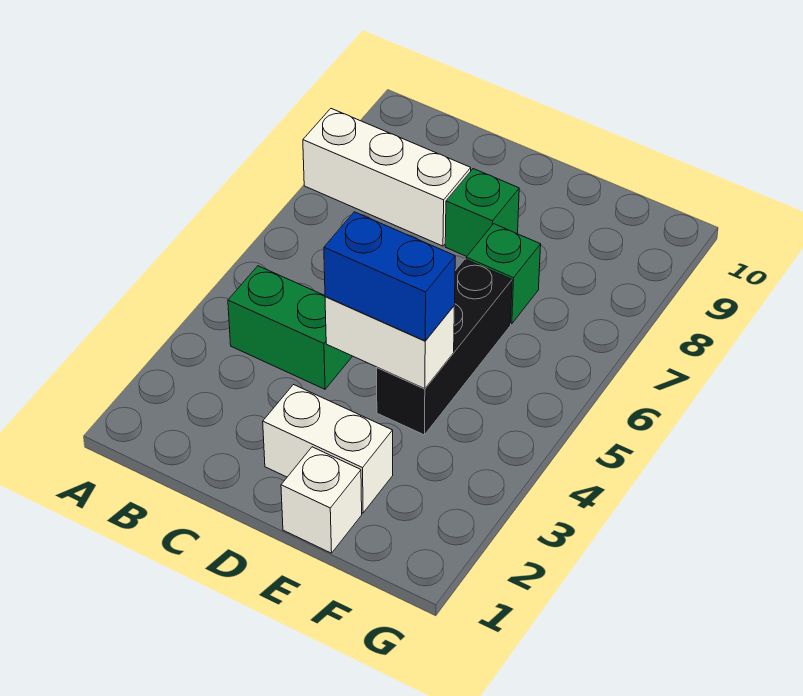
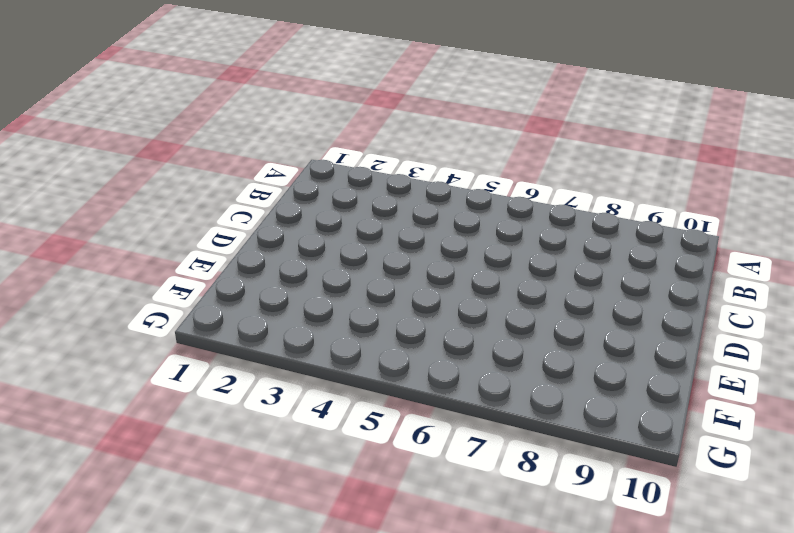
none -> white 1x3 brick [303,109,471,246]
none -> green 1x2 brick [228,266,352,389]

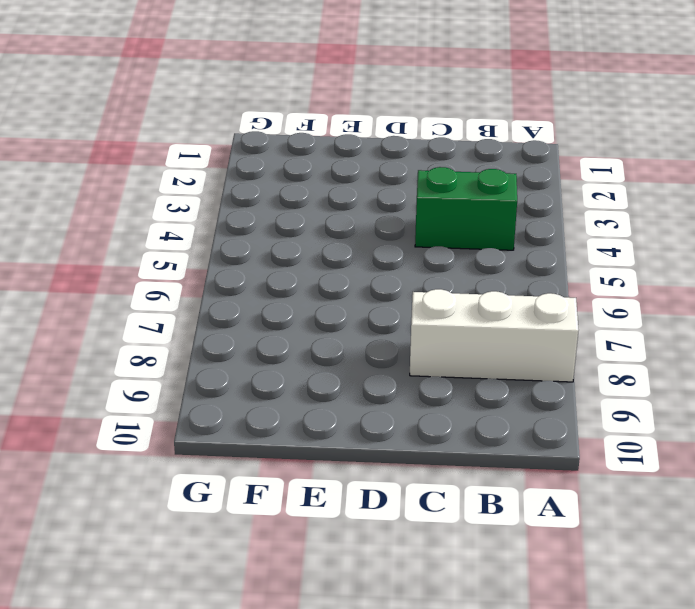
none -> white 1x2 brick [263,385,393,513]
none -> green 1x1 brick [445,169,519,256]

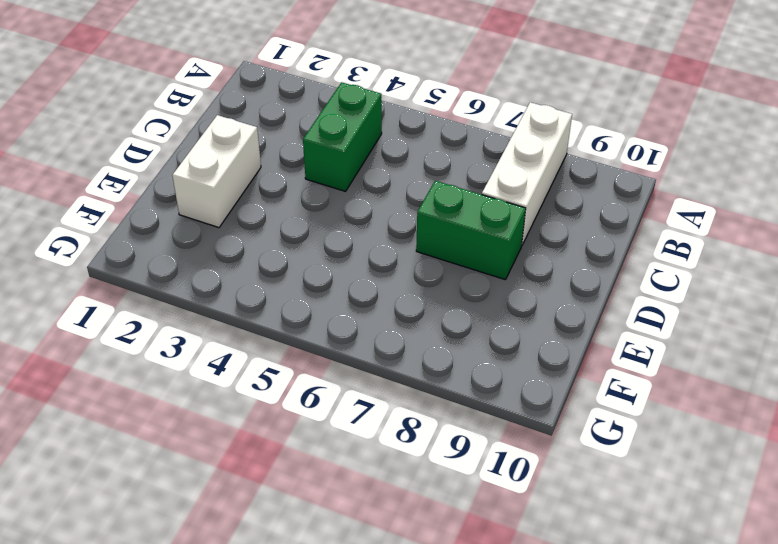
green 1x2 brick [416,181,526,280] -> green 1x1 brick [445,169,519,256]
none -> white 1x1 brick [281,447,362,553]
none -> black 1x3 brick [377,259,512,435]

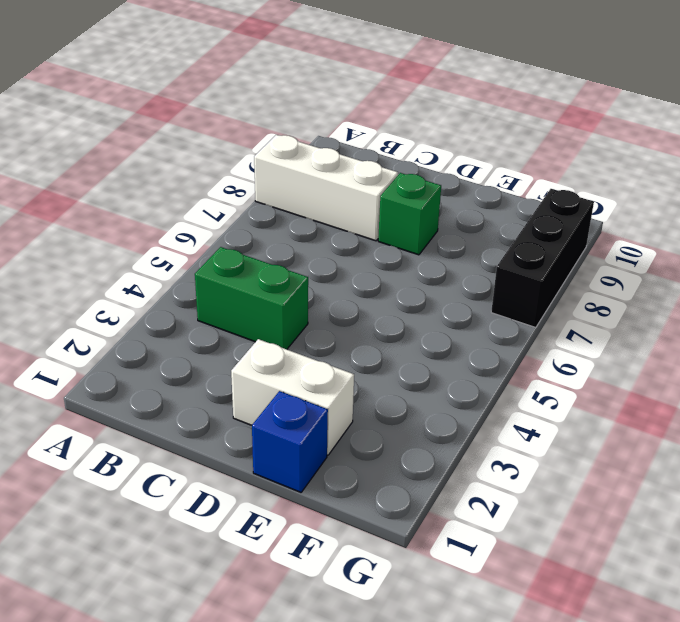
blue 1x1 brick [252,391,328,492] -> white 1x1 brick [281,447,362,553]
black 1x3 brick [491,189,594,328] -> black 1x3 brick moved to [377,259,512,435]
none -> green 1x1 brick [466,224,541,324]
none -> white 1x2 brick [325,297,454,389]

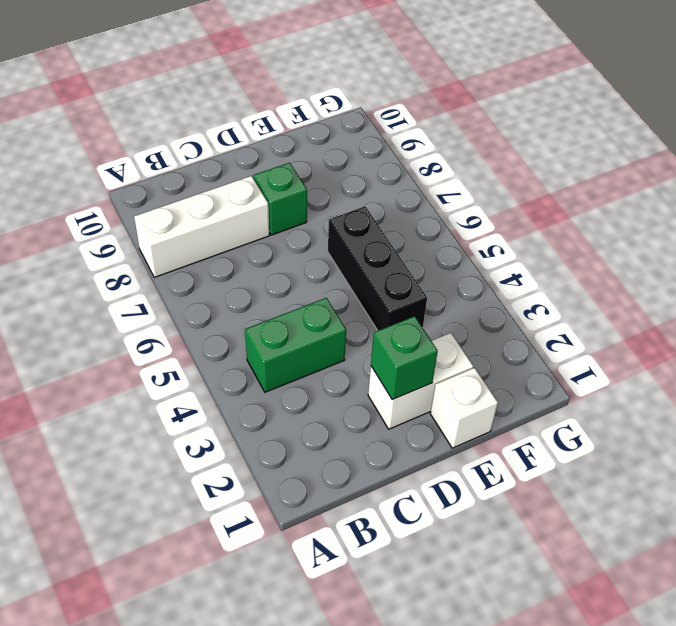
green 1x1 brick [371,316,438,400] -> green 1x1 brick moved to [466,224,541,324]
none -> white 1x2 brick [325,297,454,389]
none -> blue 1x2 brick [324,212,455,341]

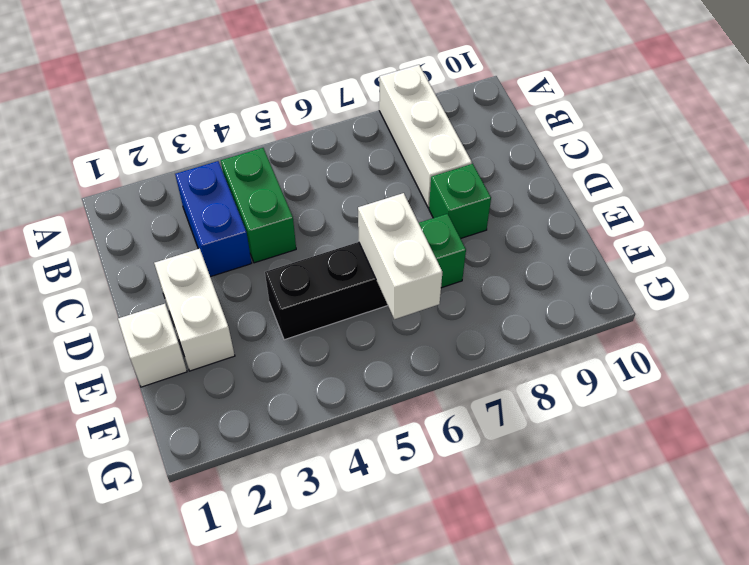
blue 1x2 brick [175,161,252,277] -> blue 1x2 brick moved to [324,212,455,341]
white 1x2 brick [358,193,442,319] -> white 1x2 brick moved to [325,297,454,389]

